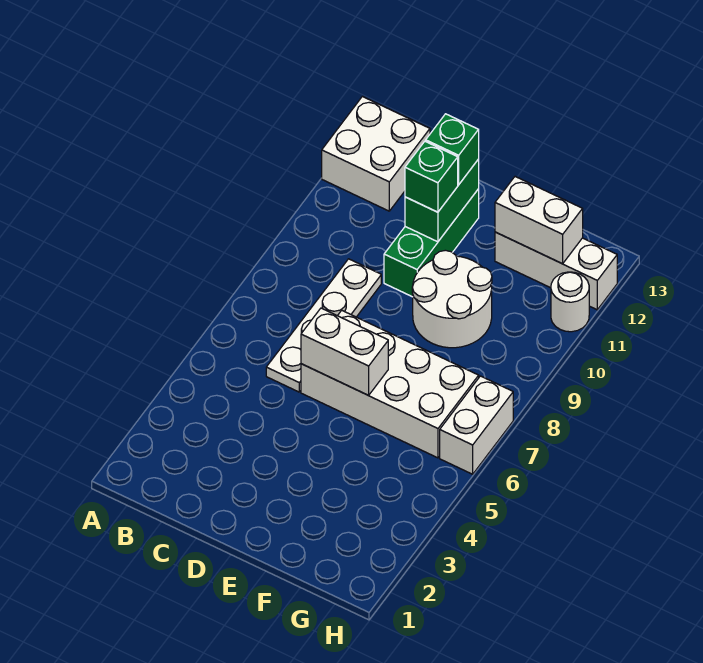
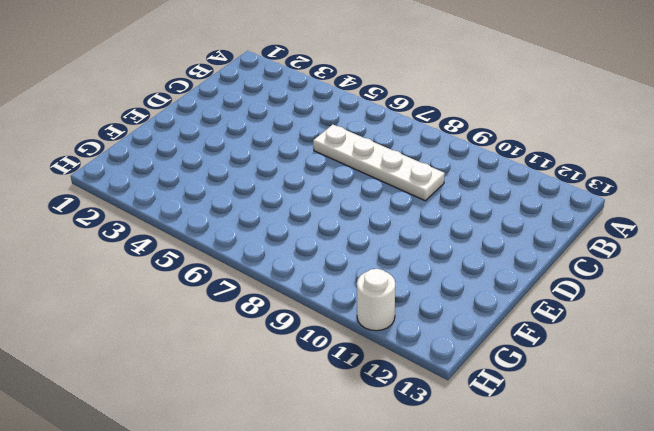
none -> white 2x2 brick [322,97,430,211]
none -> white 2x4 brick [301,310,479,458]
none -> green 1x3 brick [384,189,479,297]

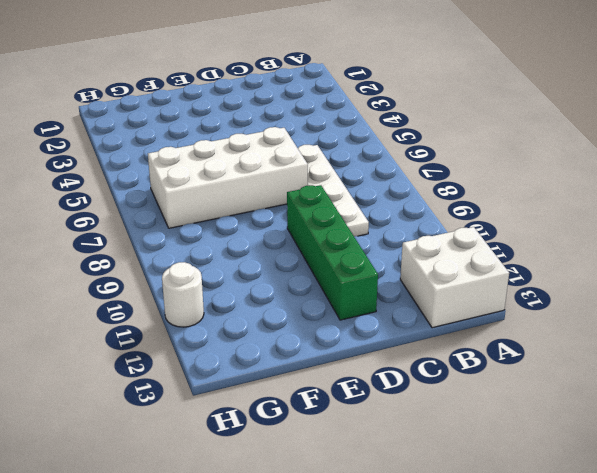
green 1x4 brick [287,185,378,320] -> green 1x3 brick [384,189,479,297]
none -> white 2x2 round brick [412,250,492,348]
none -> white 1x3 brick [495,232,617,310]
none -> white 1x2 brick [440,376,513,474]

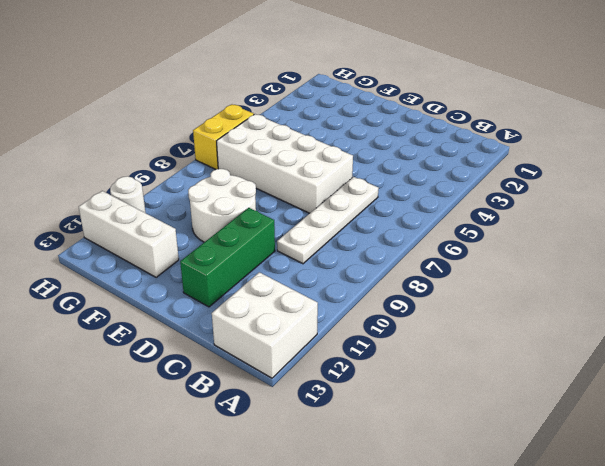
yellow 1x2 brick [193,104,254,170] -> white 1x2 brick [440,376,513,474]
none -> white 1x2 brick [301,308,388,395]
none -> green 1x2 brick [405,159,479,242]
none -> white 1x2 brick [495,177,583,264]

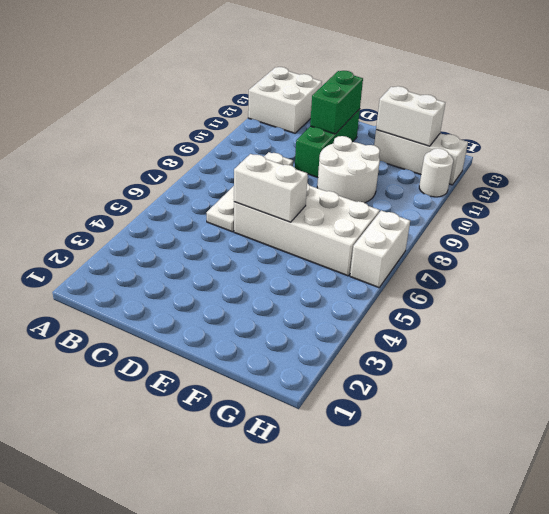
none -> green 1x1 brick [405,141,458,212]
none -> green 1x1 brick [426,114,479,185]

